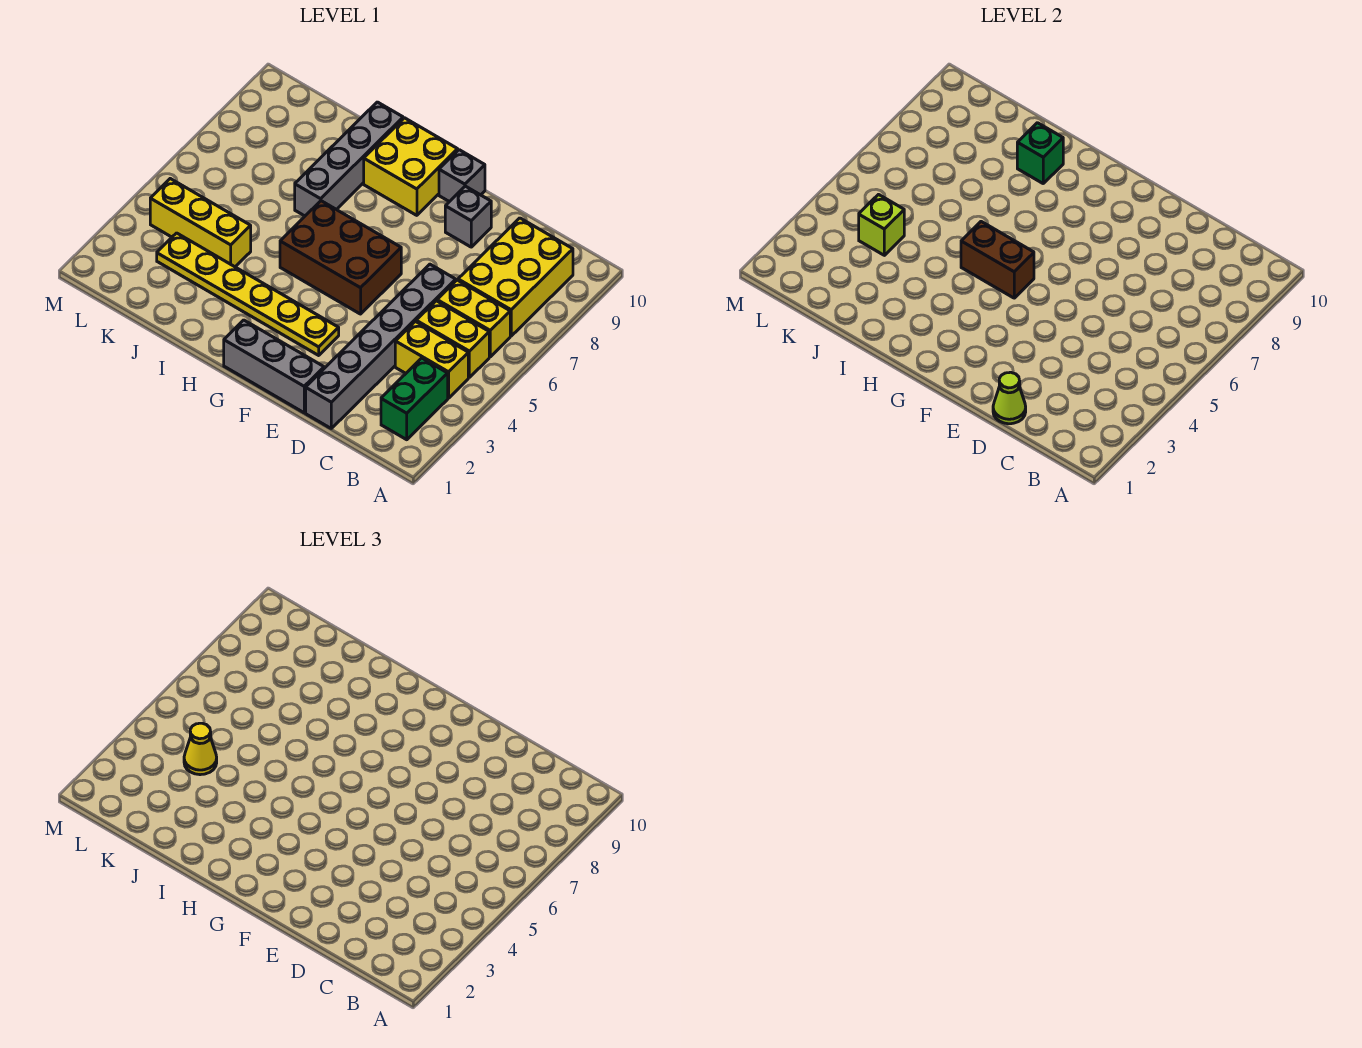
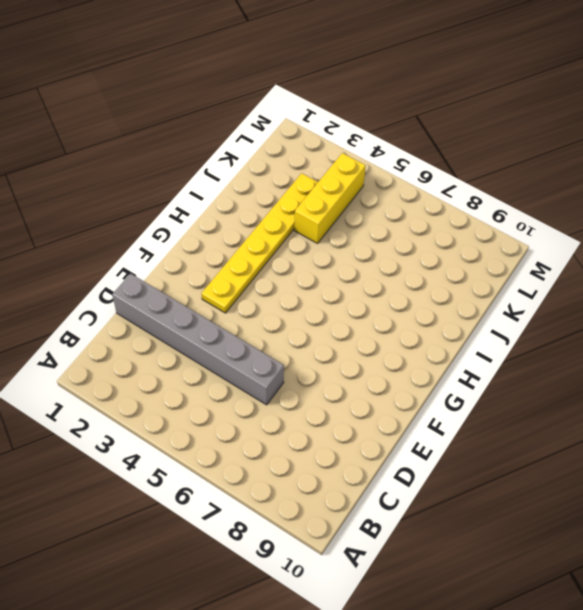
none -> green 1x2 brick [381,358,448,440]
none -> yellow 1x2 brick [395,321,468,398]
none -> yellow 1x2 brick [416,301,489,377]

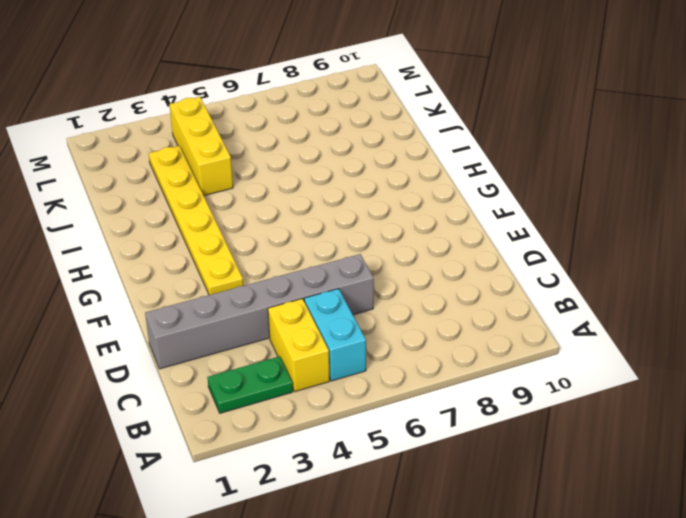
green 1x2 plate [207,356,293,413] -> green 1x2 brick [381,358,448,440]
cyan 1x2 brick [304,289,366,381] -> yellow 1x2 brick [416,301,489,377]
none -> yellow 1x2 brick [437,280,510,357]
none -> yellow 2x3 brick [458,218,573,336]
none -> grey 1x3 brick [224,320,324,413]

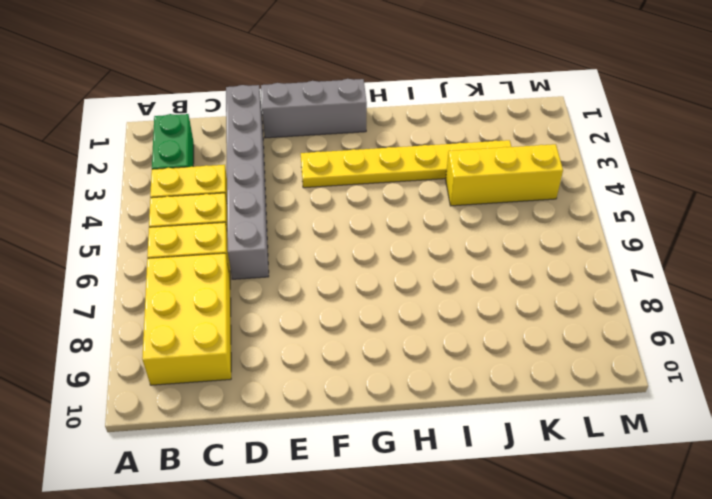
none -> grey 1x1 brick [445,186,491,247]
none -> brown 2x3 brick [280,201,401,314]
none -> grey 1x1 brick [439,150,485,202]

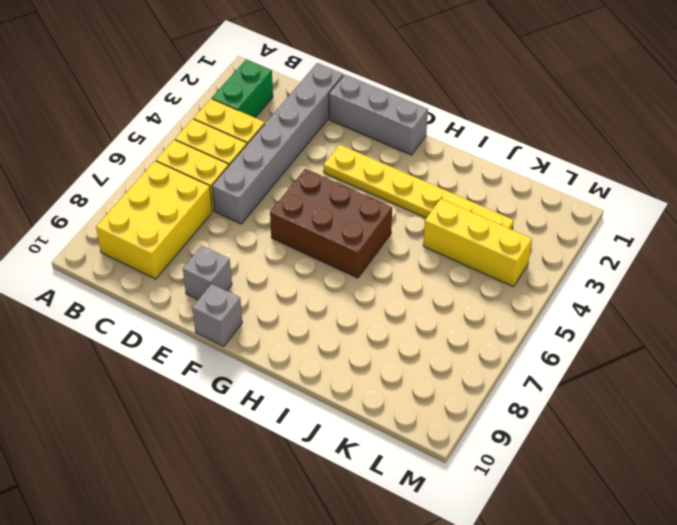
none -> yellow 2x2 brick [364,118,458,215]
none -> grey 1x4 brick [295,102,403,216]
none -> lime 1x1 cone [993,372,1026,424]

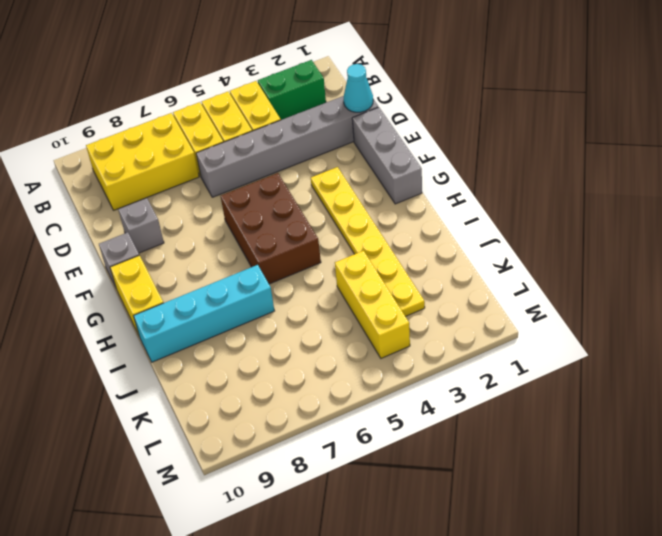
cyan 1x1 cone [344,64,373,112] -> lime 1x1 cone [993,372,1026,424]
yellow 1x2 brick [110,255,163,335] -> yellow 2x2 brick [364,118,458,215]
cyan 1x4 brick [133,265,274,362] -> grey 1x4 brick [295,102,403,216]
none -> brown 1x2 brick [961,222,1034,298]
none -> green 1x1 brick [1017,123,1063,183]
none -> lime 1x1 brick [859,195,904,255]

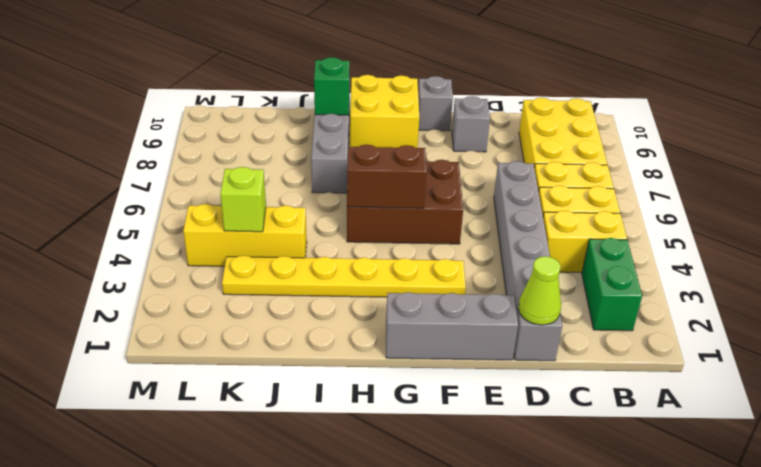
none -> yellow 1x1 cone [184,723,217,775]

